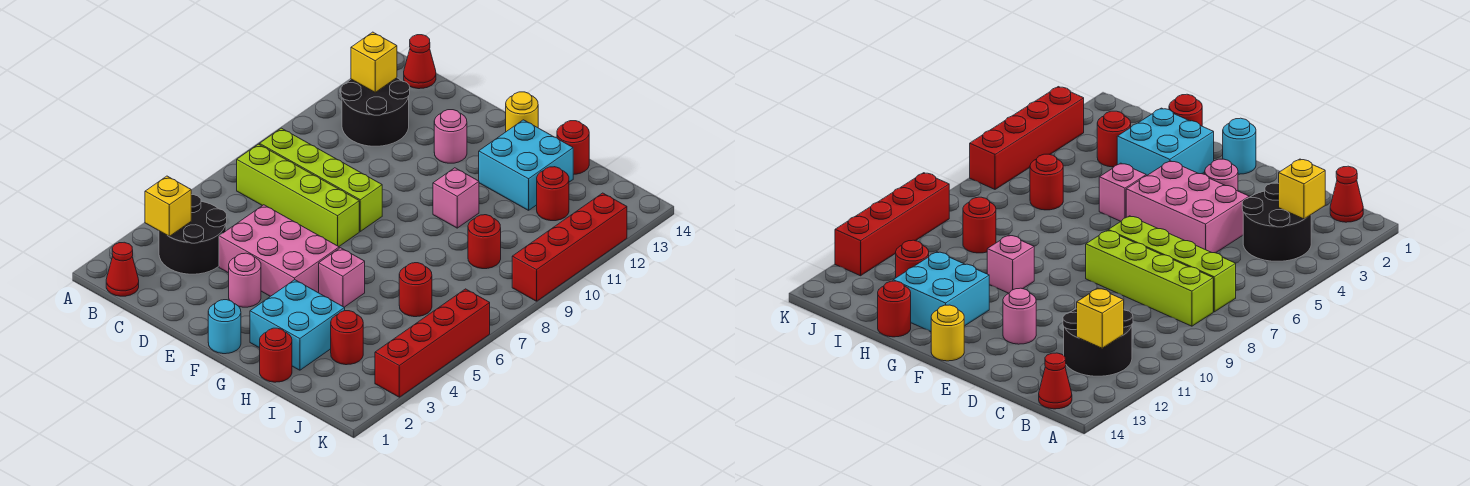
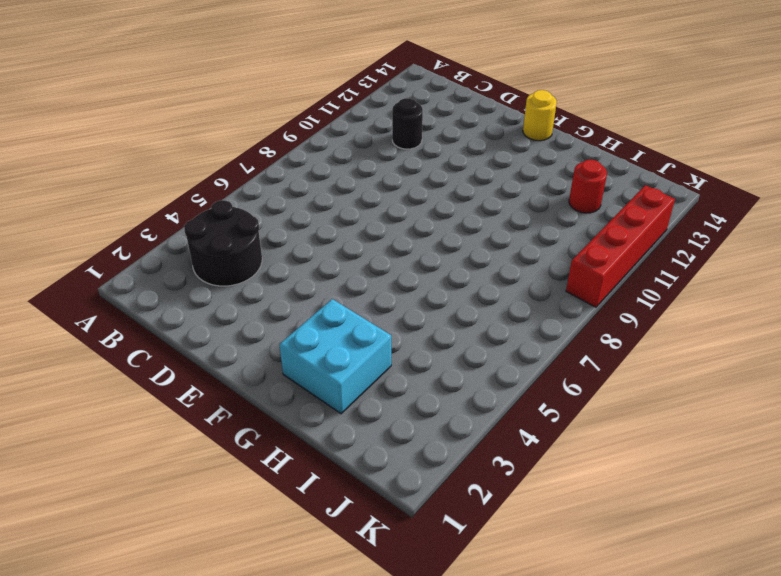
black 1x1 round brick [392,98,423,149] -> black 2x2 round brick [341,78,410,146]
none -> red 1x1 cone [106,242,139,296]
none -> lime 1x4 brick [237,144,359,247]
none -> lime 1x4 brick [260,128,382,231]

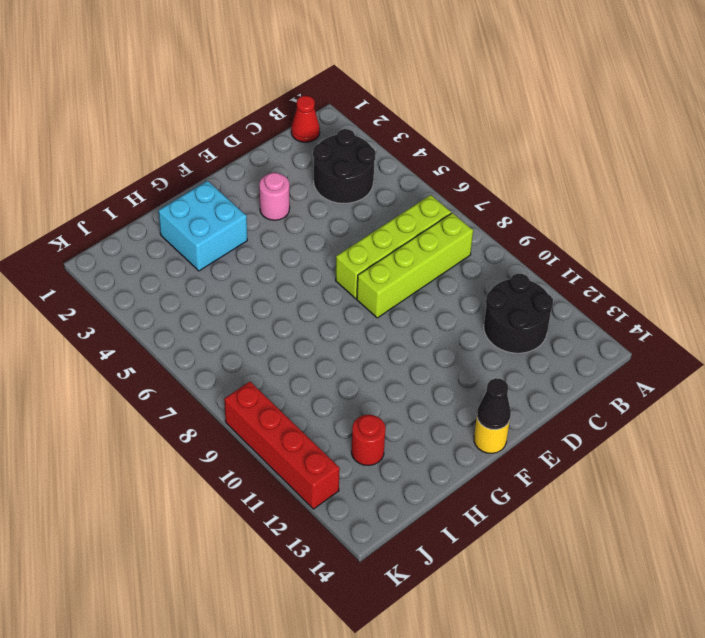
black 1x1 cone [477,378,511,430] -> none
none -> red 1x1 cone [404,35,436,89]
none -> pink 2x3 brick [219,205,339,296]
none -> pink 1x1 round brick [434,110,467,163]

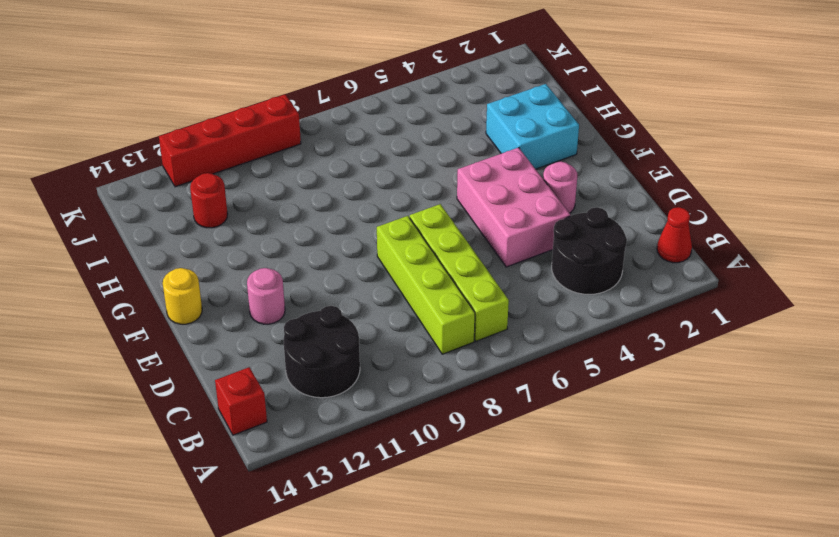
red 1x1 brick [215,367,267,435] -> red 1x1 cone [404,35,436,89]
none -> cyan 1x1 round brick [208,300,241,354]
none -> pink 1x1 brick [319,248,365,307]
none -> pink 1x1 brick [433,168,479,228]

